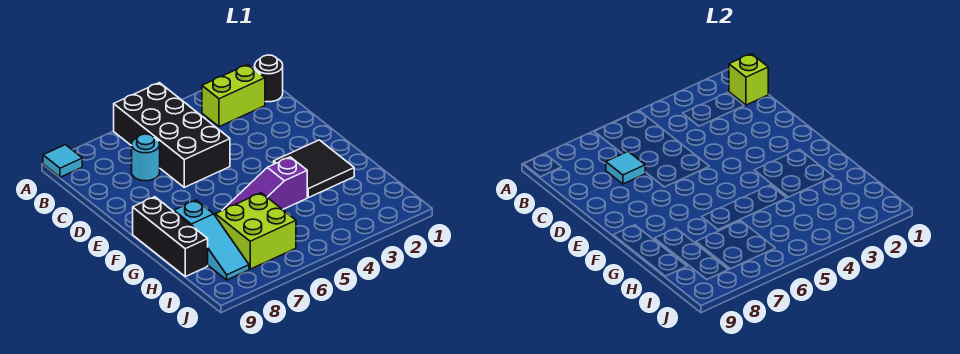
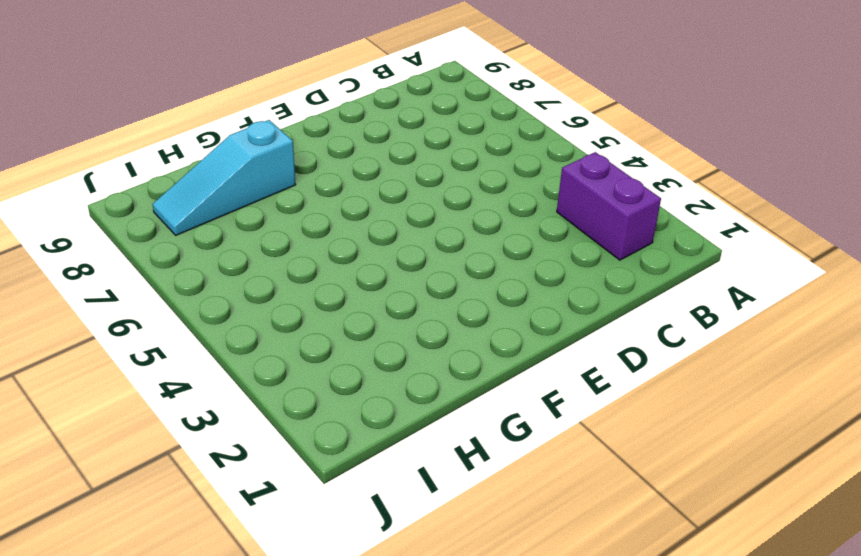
purple 1x2 brick [557,152,661,260] -> lime 1x2 brick [202,64,265,127]
none -> black 2x4 brick [114,83,230,187]
none -> cyan 1x1 tile [43,145,82,177]
none -> black 1x1 round brick [255,55,283,102]

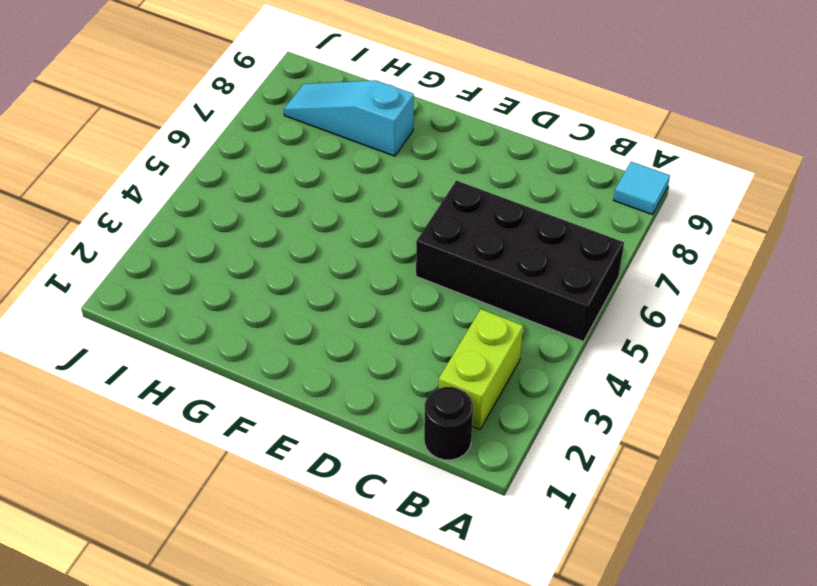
none -> cyan 1x1 round brick [132,134,160,181]
none -> black 2x2 tile [274,140,354,198]
none -> black 1x3 brick [133,197,208,277]

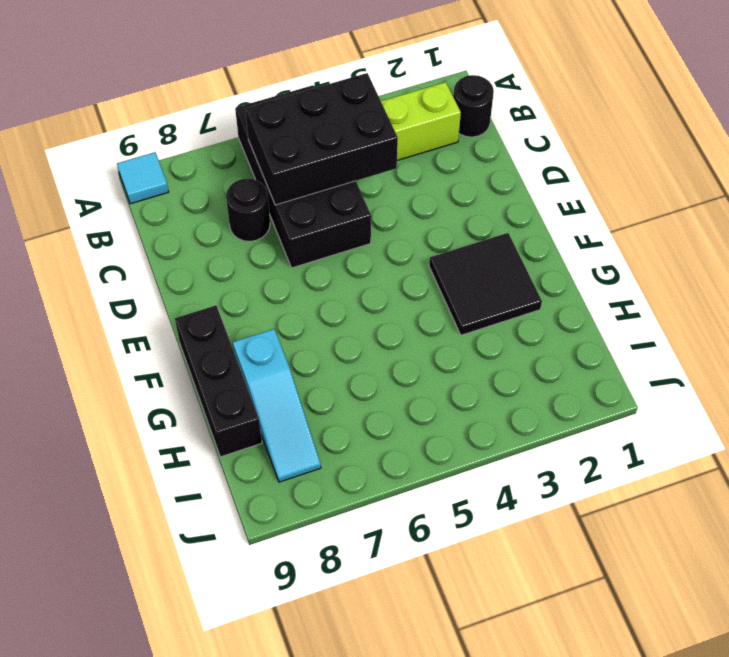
black 2x3 brick [245,73,398,205] -> none
black 1x1 round brick [226,179,270,241] -> cyan 1x1 round brick [132,134,160,181]
none -> purple 1x3 slope [223,157,307,210]
none -> lime 2x2 brick [215,193,296,269]
none -> lime 1x1 brick [729,54,768,105]

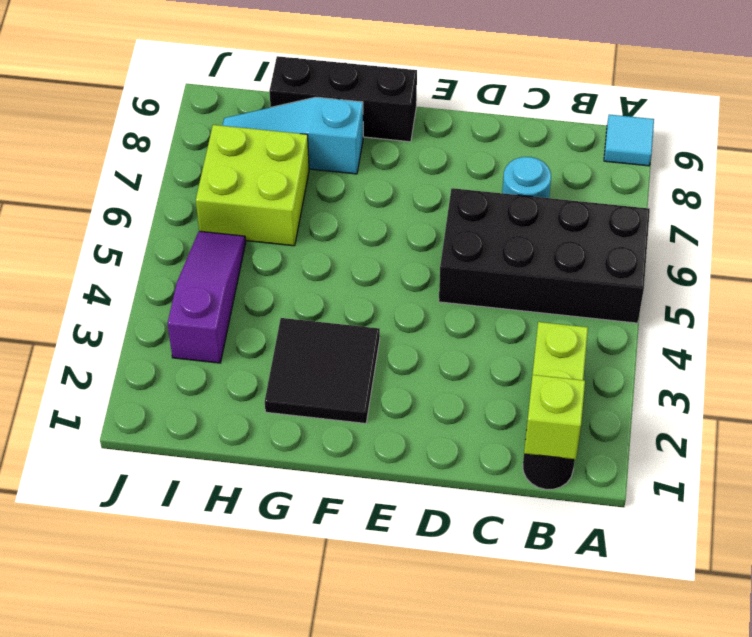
purple 1x3 slope [167,231,246,363] -> purple 1x3 slope moved to [223,157,307,210]
none -> cyan 1x1 tile [606,152,645,184]

